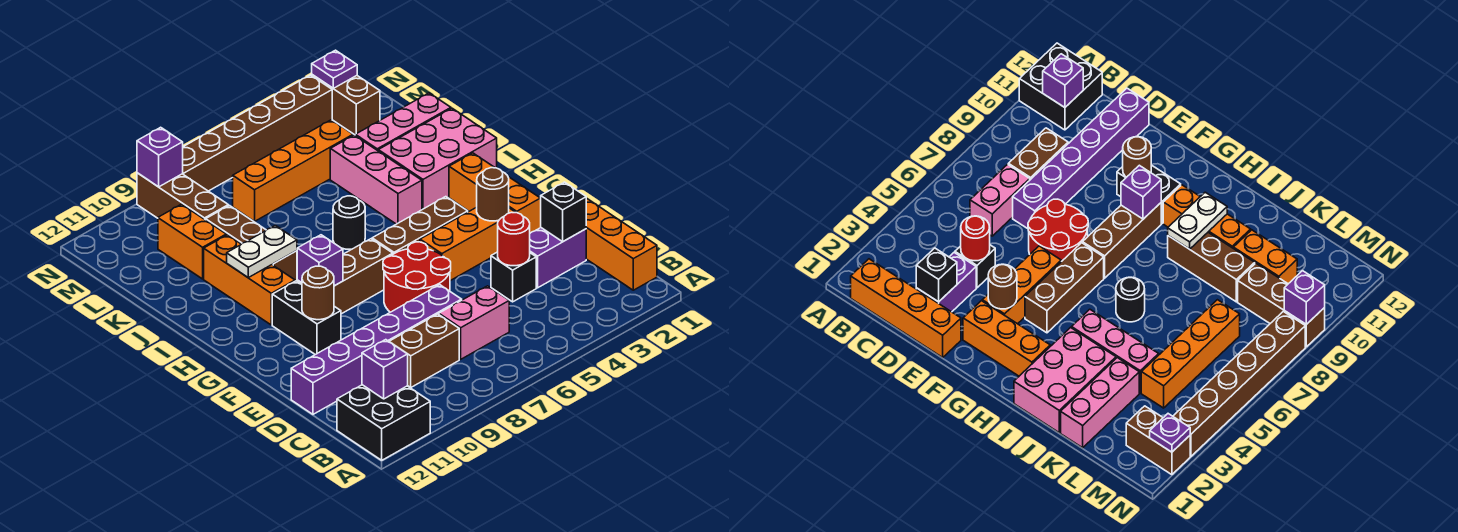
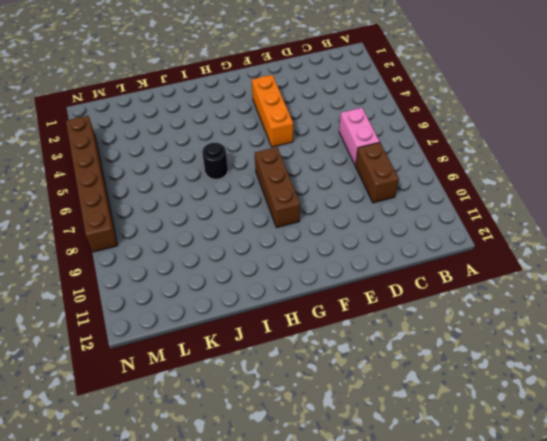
none -> black 2x2 brick [337,385,430,460]
none -> orange 1x4 brick [586,198,657,290]
none -> purple 1x2 brick [530,228,586,288]
none -> black 1x1 brick [491,252,536,302]

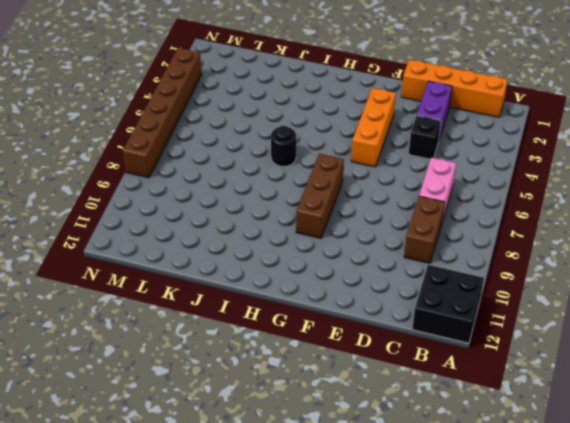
none -> purple 1x6 brick [291,285,462,414]
none -> red 2x2 round brick [383,242,451,312]
none -> orange 1x3 brick [449,153,541,233]
none -> black 1x2 brick [272,281,341,355]

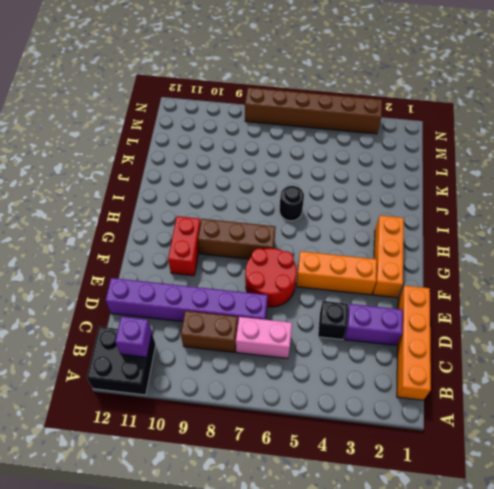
red 1x2 brick [168,216,201,276] -> black 1x2 brick [272,281,341,355]
none -> brown 1x3 brick [372,197,468,254]
none -> orange 1x3 brick [204,235,295,325]
none -> pink 2x3 brick [378,108,497,210]
none -> pink 1x3 brick [330,135,422,224]

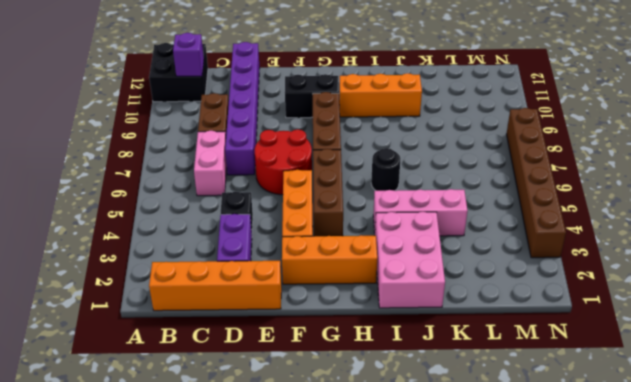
none -> brown 1x3 brick [206,206,297,281]
none -> pink 1x3 brick [355,93,451,151]
none -> orange 1x2 brick [158,204,226,279]
none -> orange 1x4 brick [233,120,353,221]

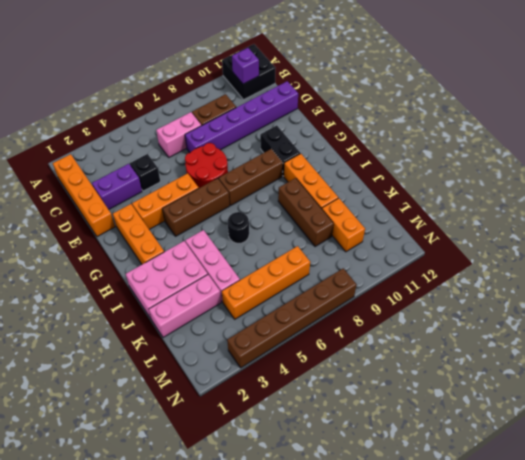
none -> brown 1x3 brick [137,173,228,220]
none -> brown 1x2 brick [312,75,380,135]
none -> black 1x1 brick [541,182,586,242]
none -> red 1x1 round brick [498,212,530,266]

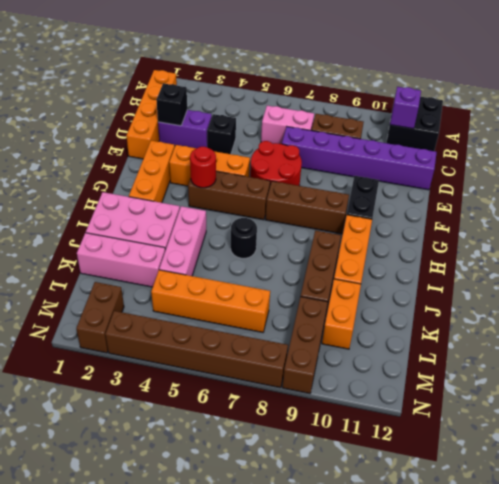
red 1x1 round brick [190,147,216,188] -> red 1x1 round brick moved to [498,212,530,266]
none -> brown 1x1 round brick [477,168,509,221]
none -> brown 1x1 round brick [302,266,334,320]
none -> purple 1x1 brick [297,235,343,286]
none -> white 1x2 plate [227,225,297,278]

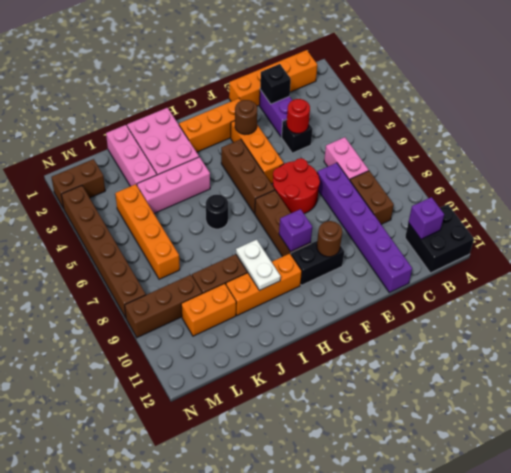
none -> purple 1x1 plate [312,50,357,88]
none -> purple 1x1 brick [137,127,183,187]

